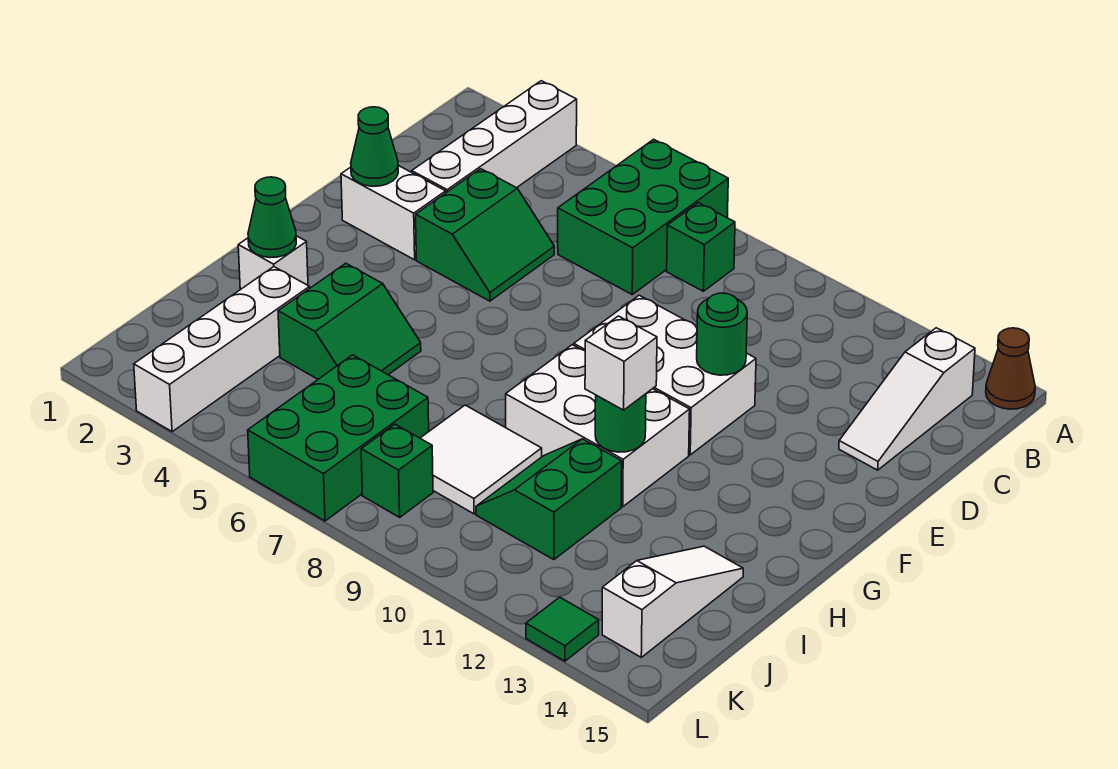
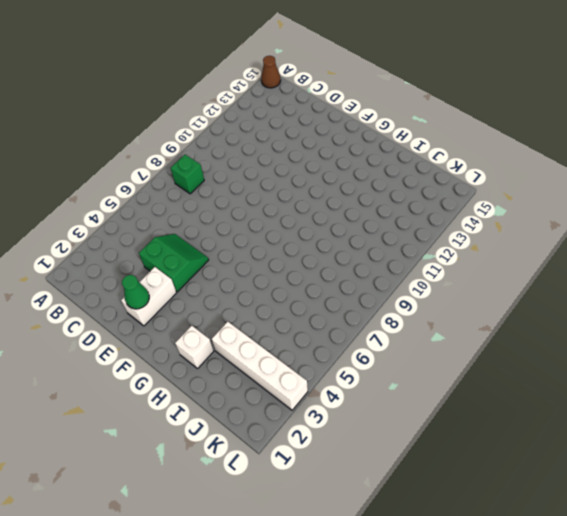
none -> white 1x4 brick [412,81,577,193]
none -> green 2x3 brick [558,139,728,294]
none -> white 1x3 slope [839,328,975,470]

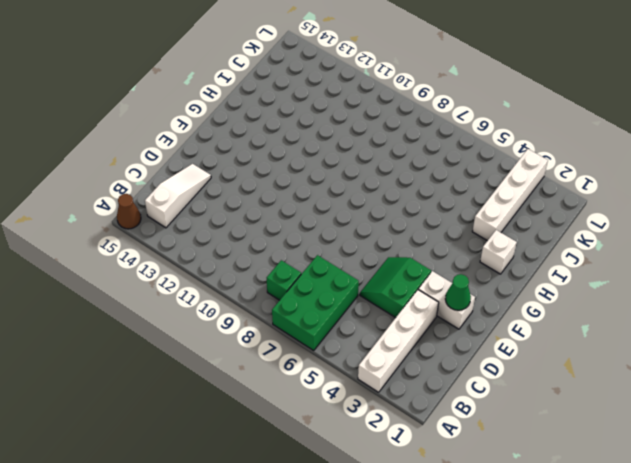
none -> white 2x3 brick [574,295,756,455]
none -> white 2x3 brick [506,345,690,507]
none -> green 2x2 slope [278,263,421,379]

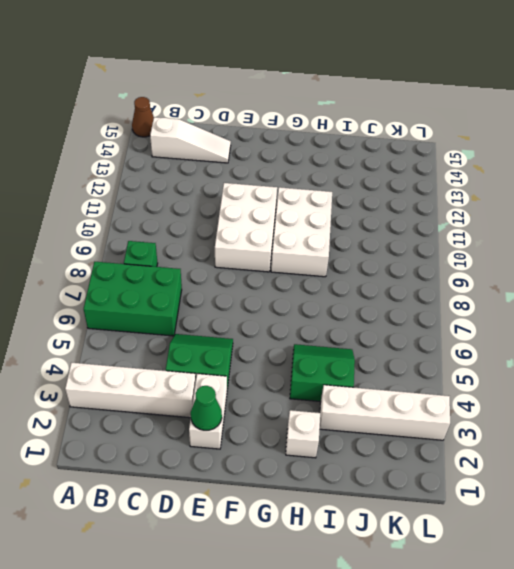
none -> white 2x2 tile [420,405,542,514]
none -> green 2x2 slope [476,439,622,560]
none -> white 1x3 slope [602,546,743,657]

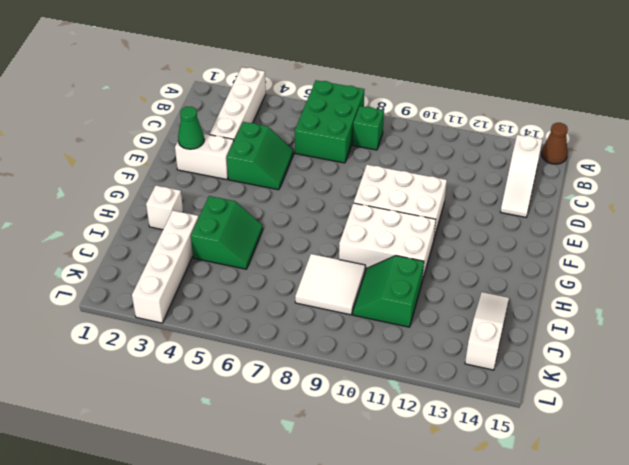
none -> green 2x3 brick [248,355,429,521]
none -> green 1x1 brick [361,424,433,517]
none -> green 1x1 tile [526,597,599,661]

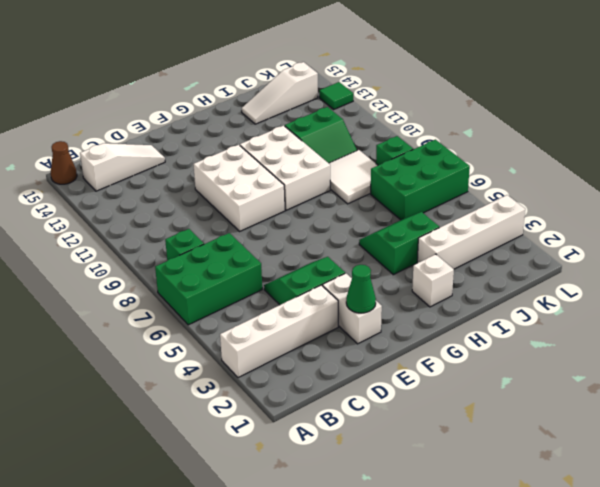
none -> green 1x1 round brick [697,293,747,375]
none -> green 1x1 cone [248,177,296,258]
none -> green 1x1 round brick [595,394,646,452]

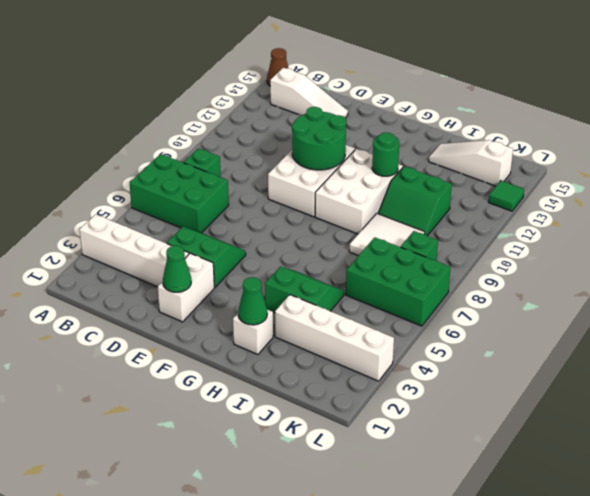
green 2x2 round brick [292,107,346,170] -> green 1x1 round brick [697,293,747,375]
none -> white 1x1 brick [585,316,657,410]

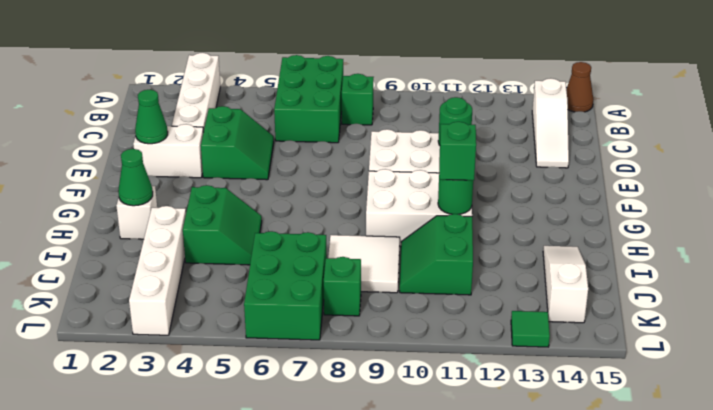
green 1x1 brick [439,122,476,180] -> white 1x1 brick [585,316,657,410]

